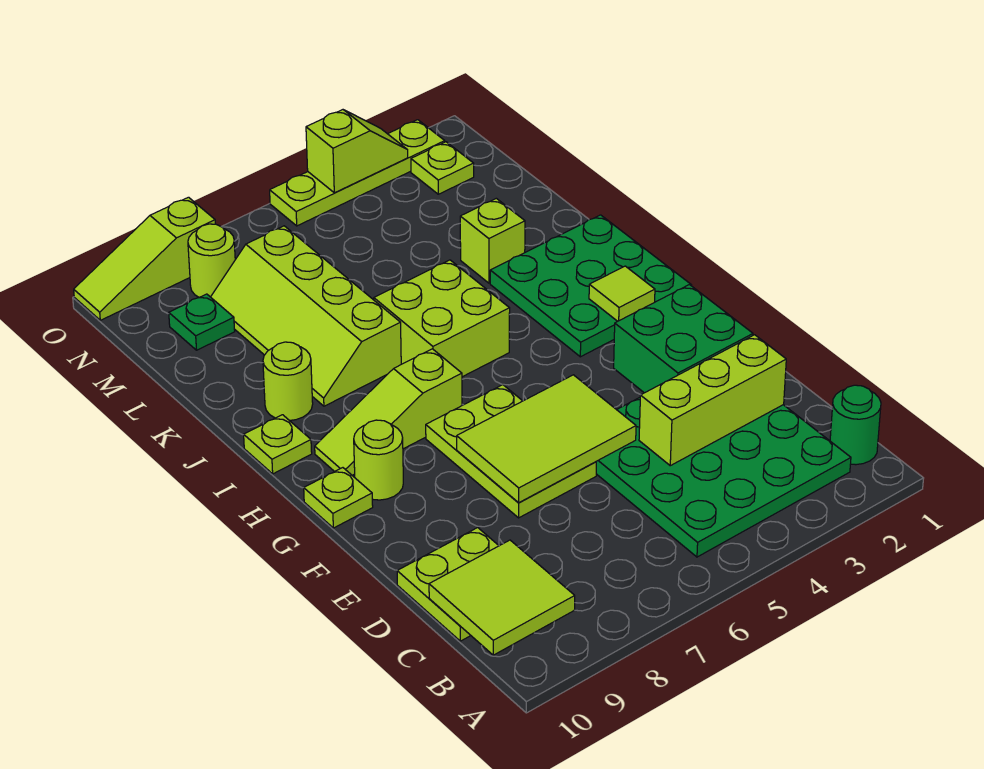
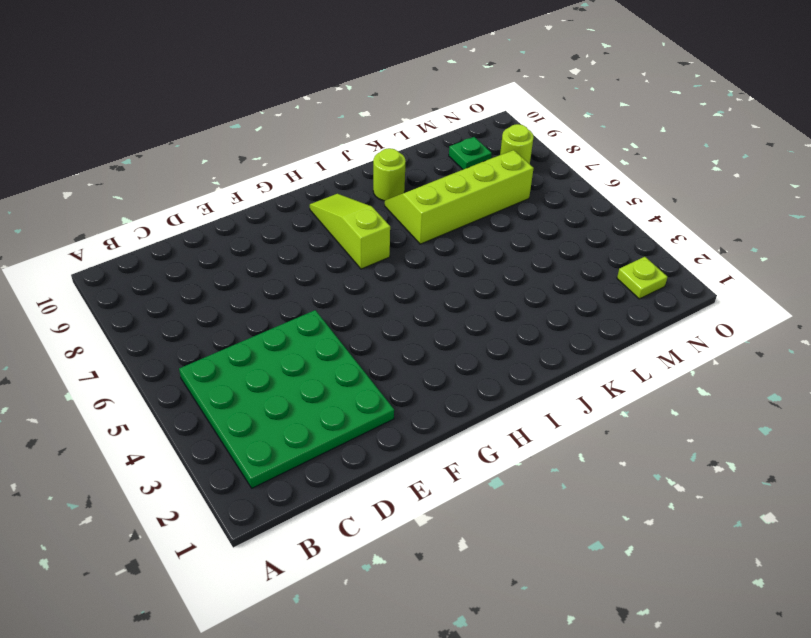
none -> green 1x1 round brick [830,385,881,465]
none -> lime 2x2 plate [397,528,499,641]
none -> lime 2x3 plate [426,385,596,518]

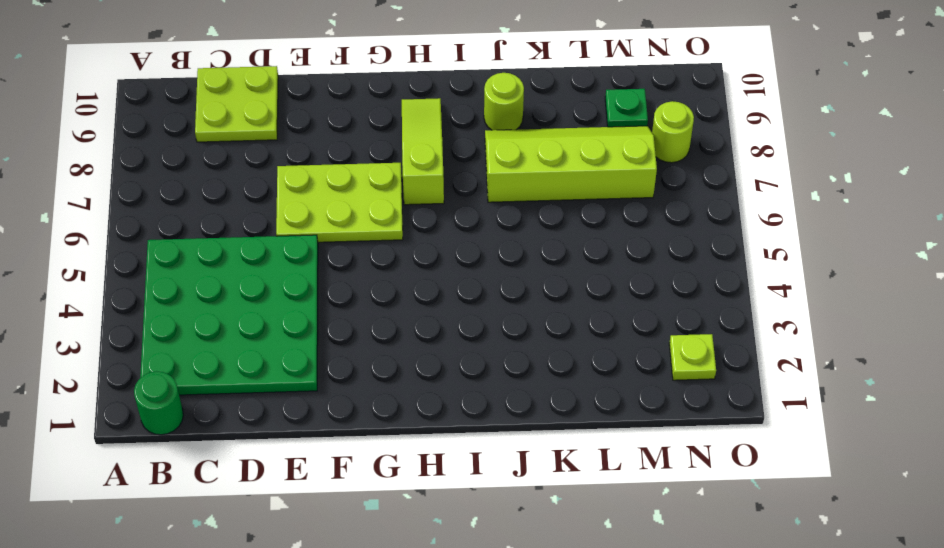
none -> lime 1x1 round brick [354,420,403,500]
none -> lime 1x1 plate [304,468,373,528]
none -> green 3x3 plate [490,215,692,357]

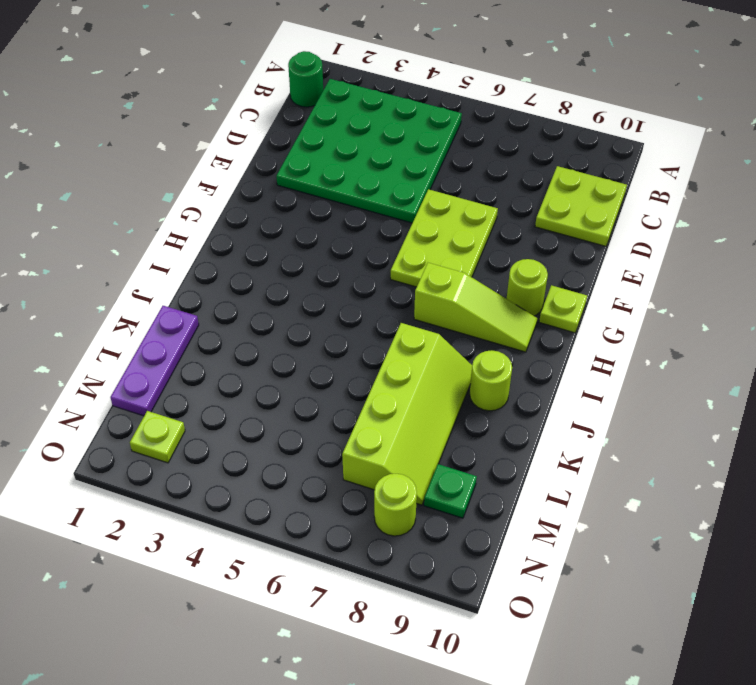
purple 1x3 plate [110,306,199,416] -> none
none -> green 3x3 plate [490,215,692,357]
none -> lime 2x2 brick [374,260,510,377]
none -> lime 1x1 plate [244,415,312,474]

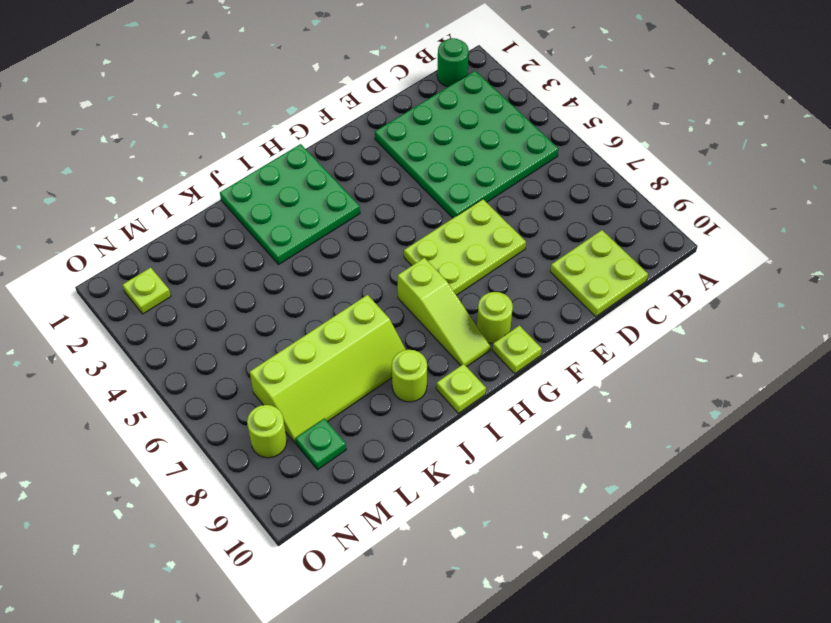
none -> lime 2x2 brick [374,260,510,377]
none -> lime 1x1 brick [460,198,525,283]
none -> lime 1x4 plate [270,120,445,226]

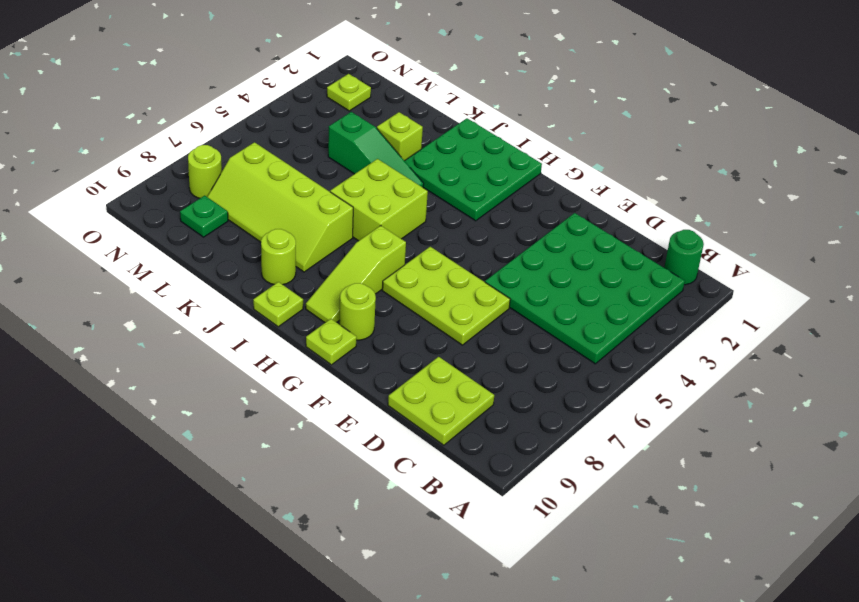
green 1x3 slope [328,112,424,187] -> none
none -> lime 1x4 plate [270,120,445,226]
none -> lime 1x3 slope [74,197,215,320]
none -> lime 2x2 tile [429,540,575,655]

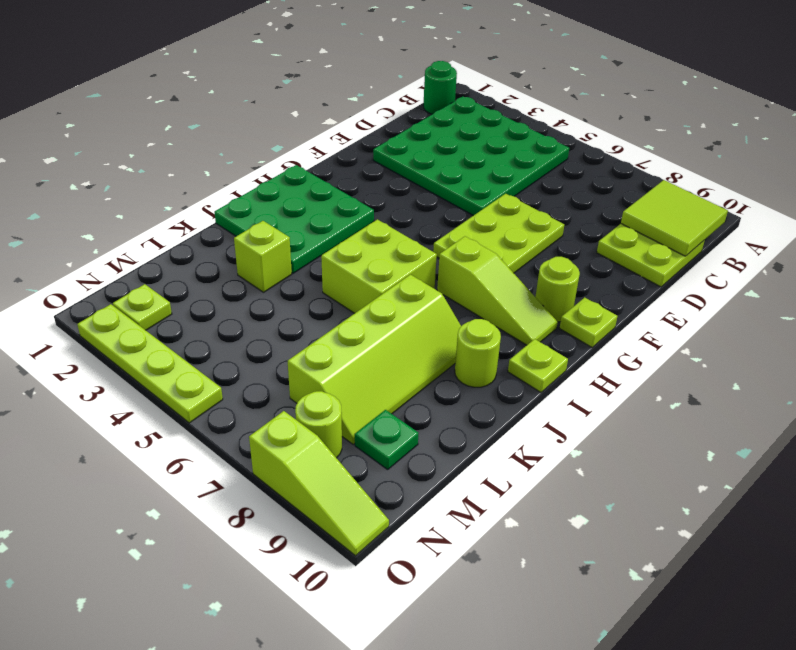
none -> lime 1x3 brick [639,335,786,466]
none -> green 2x2 brick [614,285,753,393]
none -> lime 2x3 tile [457,375,636,502]

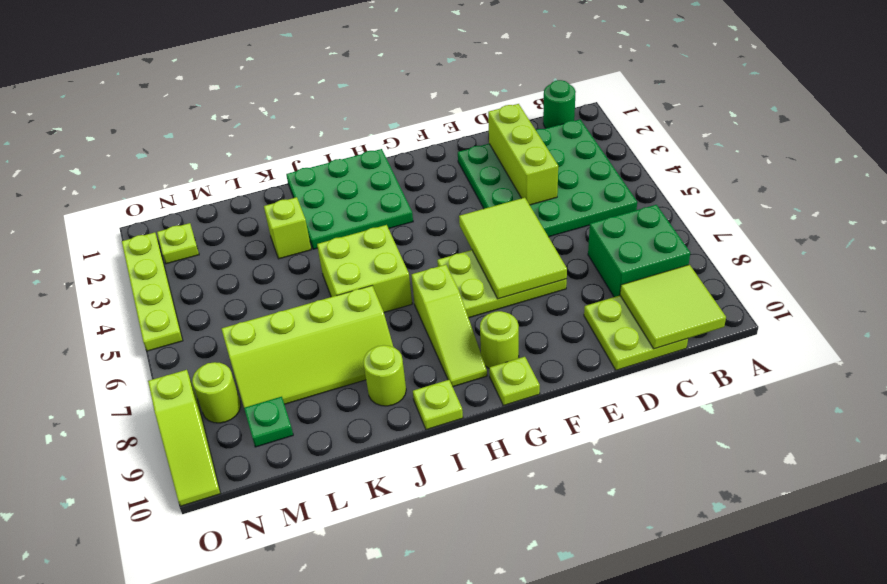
green 2x2 brick [588,205,690,297] -> green 2x2 brick moved to [614,285,753,393]
none -> lime 1x1 tile [589,266,655,321]
none -> lime 1x2 slope [306,110,408,193]

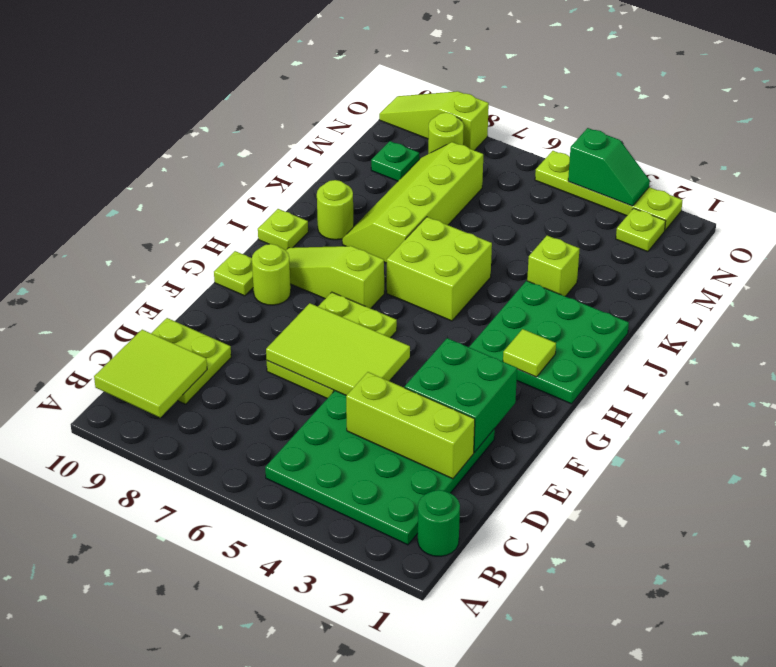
green 1x2 slope [568,128,650,206] -> lime 1x2 slope [306,110,408,193]

